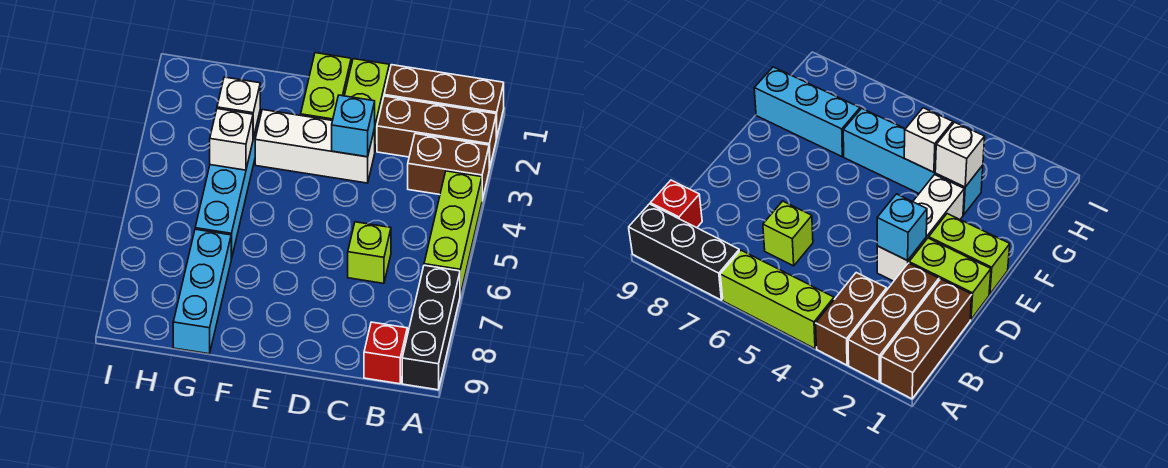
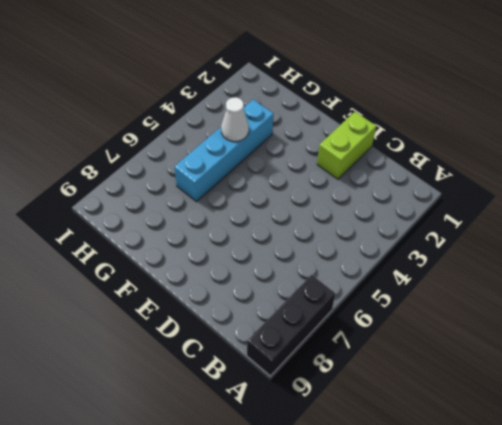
white 1x1 cone [221,97,249,142] -> white 1x1 brick [210,109,253,170]
none -> brown 1x3 brick [384,65,504,138]
none -> brown 1x3 brick [377,96,496,169]
none -> brown 1x2 brick [408,134,489,200]

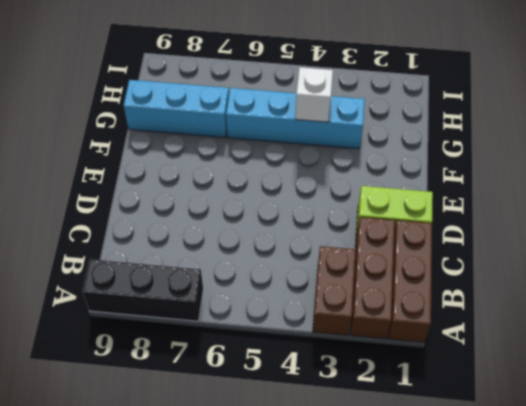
none -> lime 1x3 brick [424,171,482,295]
none -> red 1x1 brick [364,322,407,384]
none -> lime 1x1 brick [348,222,391,283]

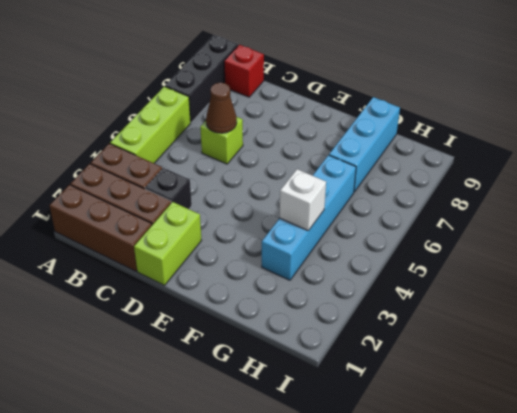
black 1x1 brick [145,168,192,209] -> none
brown 1x1 cone [206,83,237,133] -> none
none -> white 1x3 brick [255,110,375,183]
none -> lime 1x2 brick [301,53,351,121]
none -> cyan 1x1 brick [332,95,375,157]

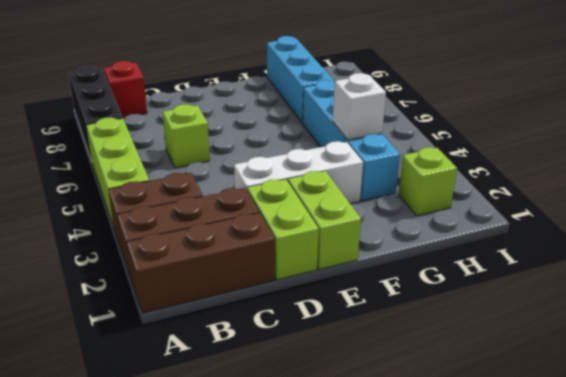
lime 1x1 brick [398,147,457,216] -> none
none -> cyan 1x1 brick [332,95,375,157]
none -> white 1x1 brick [217,77,260,138]

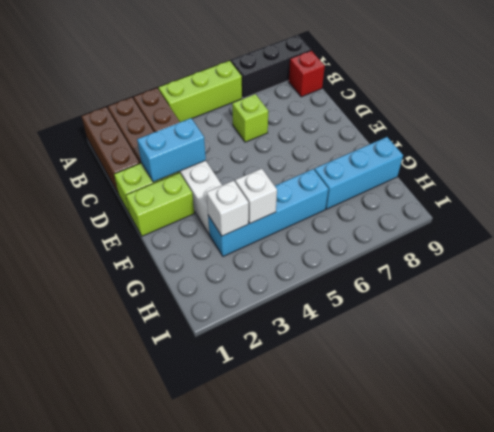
cyan 1x2 brick [137,118,206,182] -> cyan 1x1 brick [332,95,375,157]

